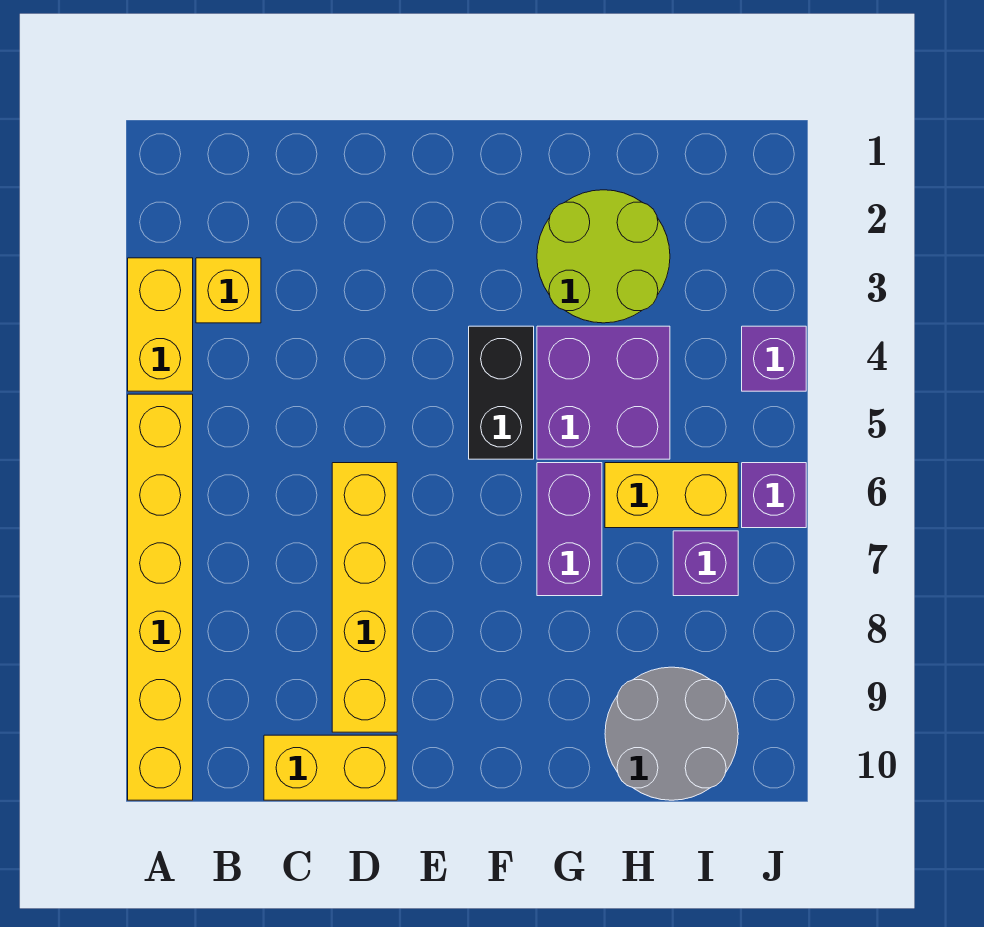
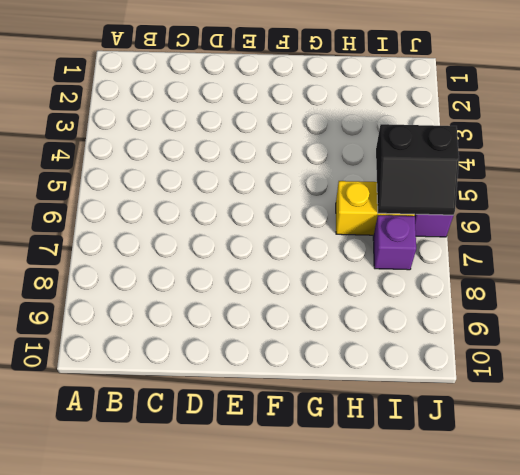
black 2x2 slope [376,124,459,215] -> none
none -> yellow 1x2 brick [128,258,193,391]
none -> yellow 1x6 brick [128,394,193,800]
none -> yellow 1x1 brick [196,258,261,323]

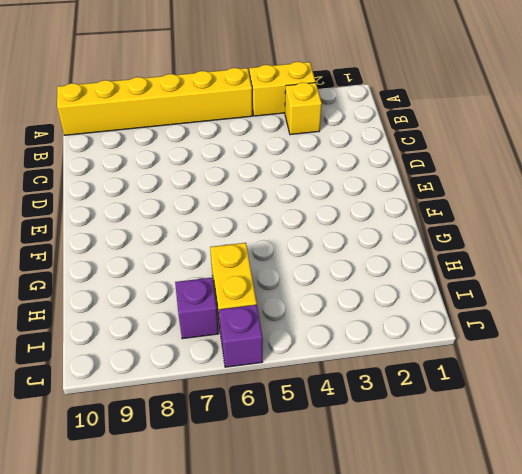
none -> yellow 1x2 brick [264,735,397,800]
none -> yellow 1x4 brick [332,463,397,732]
none -> black 1x2 brick [469,326,534,459]

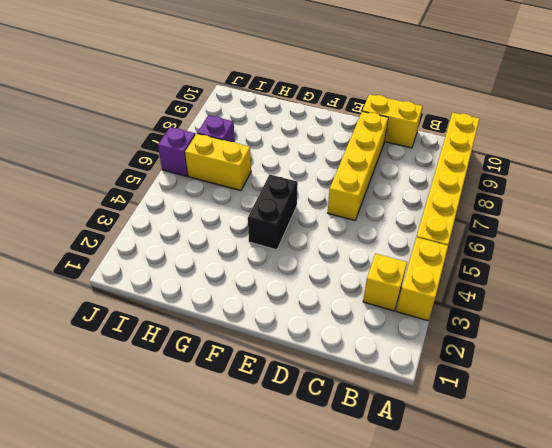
none -> lime 2x2 round brick [537,190,670,323]
none -> purple 2x2 brick [537,326,670,459]
none -> purple 1x2 brick [537,463,602,596]

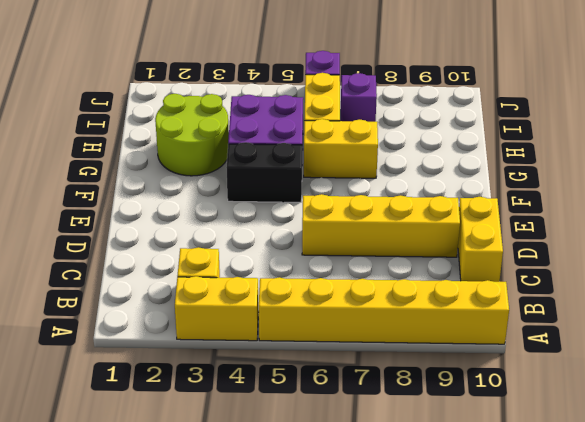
yellow 1x2 brick [304,119,378,178] -> purple 1x2 brick [537,463,602,596]
none -> grey 2x2 round brick [605,667,738,800]
none -> purple 1x1 brick [742,326,806,391]

